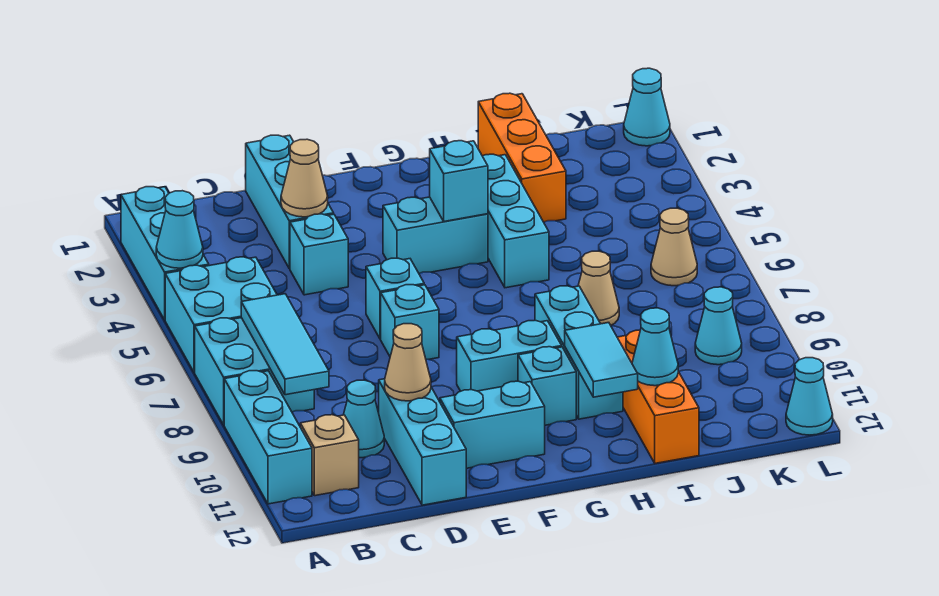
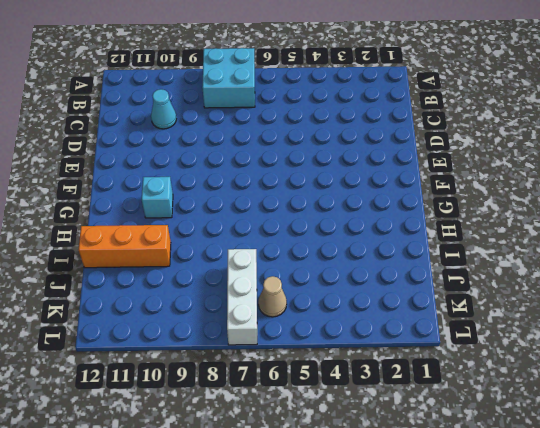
white 1x3 brick [227,249,257,345] -> none
none -> cyan 1x3 brick [121,187,209,320]
none -> cyan 2x2 brick [165,257,277,373]
none -> cyan 1x3 brick [224,371,312,504]
none -> tan 1x1 brick [300,415,359,496]

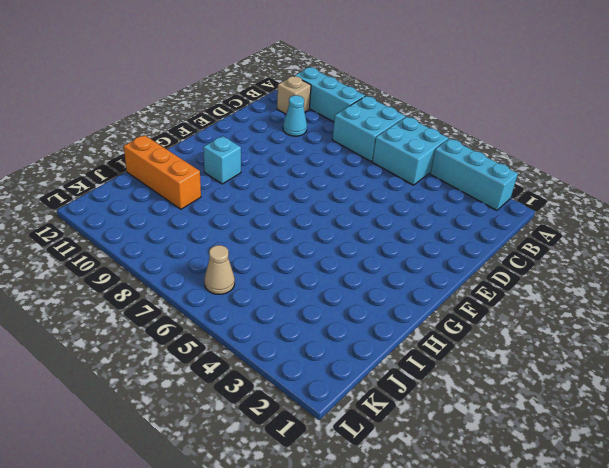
none -> cyan 1x3 brick [246,135,334,269]
none -> cyan 1x1 brick [290,214,348,295]
none -> cyan 1x3 brick [379,379,466,505]
none -> cyan 1x1 brick [366,258,424,339]

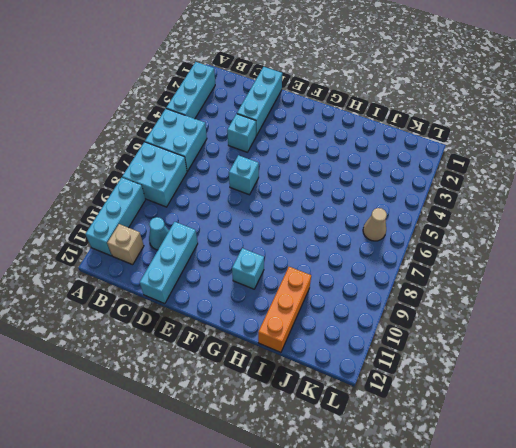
none -> cyan 1x1 brick [381,285,439,359]
none -> cyan 1x2 brick [440,381,545,468]
none -> cyan 1x2 brick [383,197,488,273]
none -> cyan 1x2 brick [457,320,562,391]

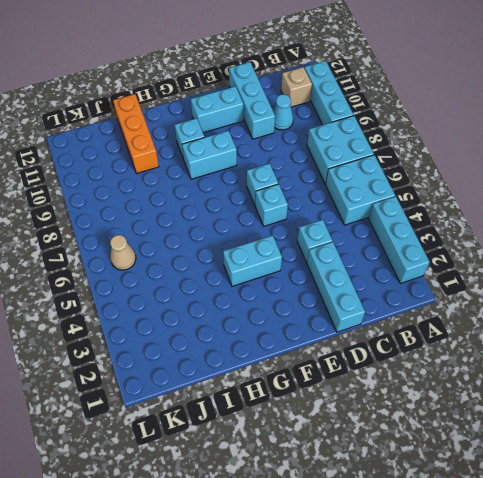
none -> cyan 1x3 brick [483,154,549,288]
none -> cyan 1x3 brick [535,286,623,419]
none -> orange 1x3 brick [478,93,566,222]
none -> tan 1x1 cone [578,251,619,325]

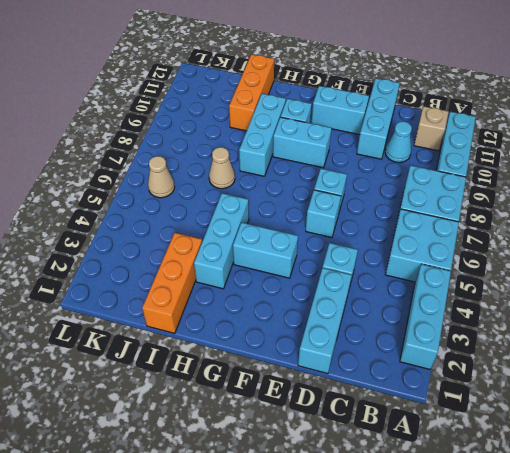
none -> cyan 1x1 cone [695,287,742,365]
none -> cyan 1x1 cone [624,68,670,146]
none -> cyan 1x1 cone [786,358,833,435]
none -> cyan 1x1 cone [156,191,203,268]

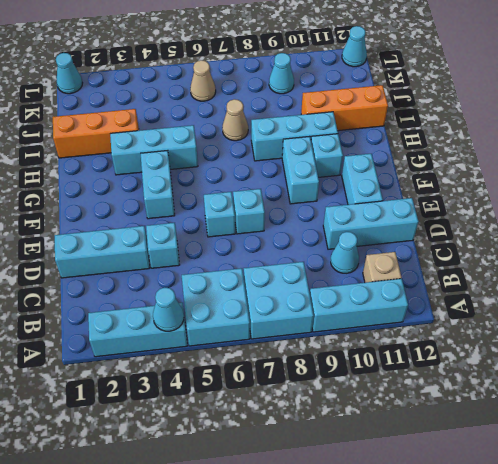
none -> cyan 1x3 tile [241,294,329,395]
none -> tan 1x1 cone [281,139,328,217]
none -> tan 1x1 cone [385,324,431,401]
none -> cyan 1x1 brick [430,141,488,221]

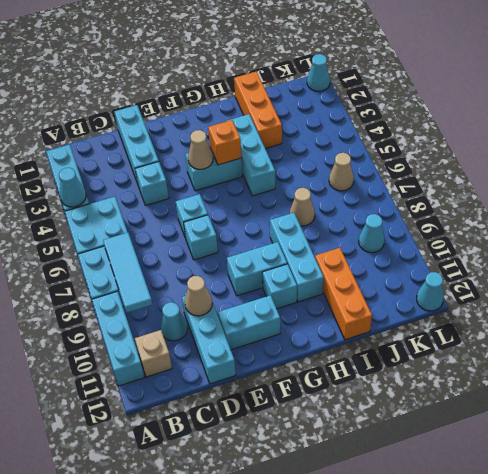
tan 1x1 cone [188,130,213,169] -> tan 1x1 cone moved to [281,139,328,217]
orange 1x1 brick [208,120,241,165] -> cyan 1x1 brick [430,141,488,221]
none -> cyan 1x2 tile [565,323,638,397]
none -> cyan 1x1 cone [632,308,679,386]

